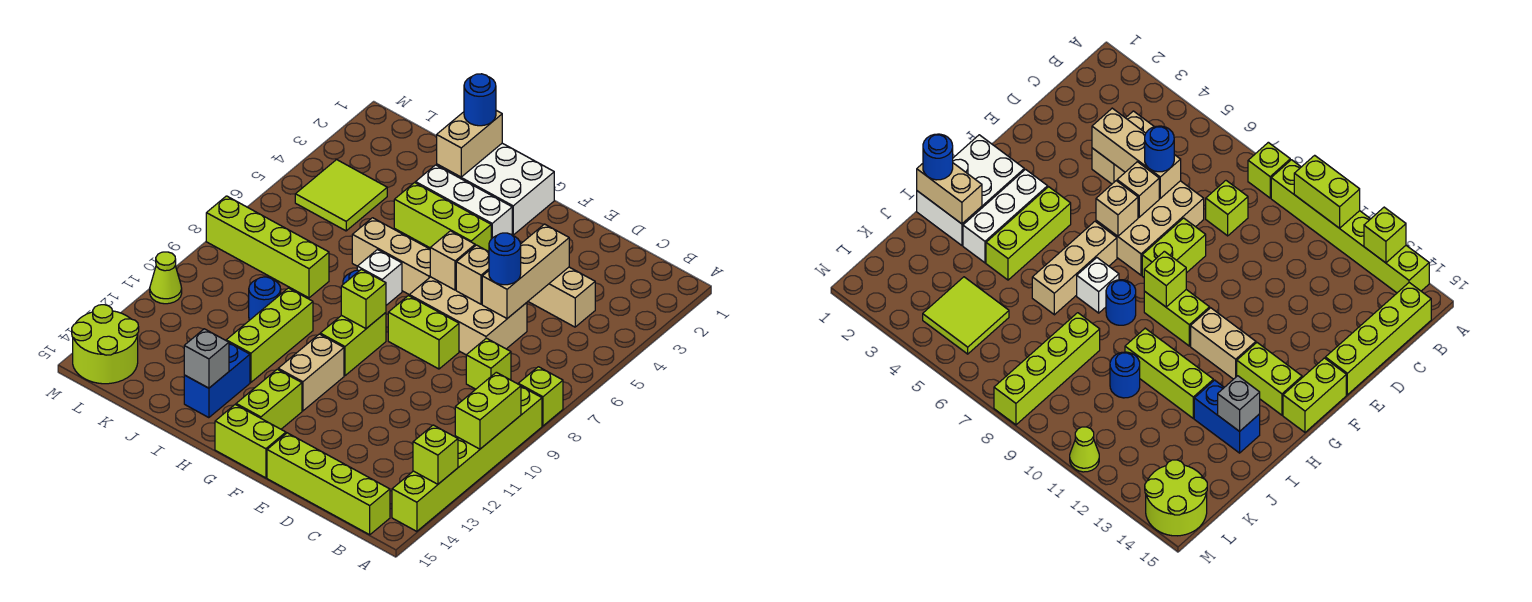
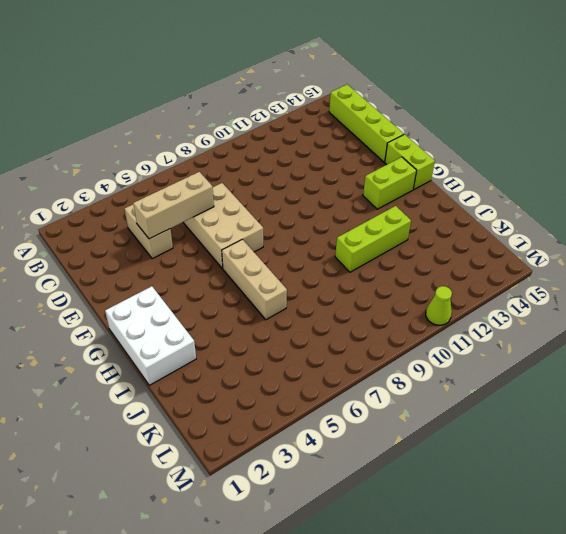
none -> lime 1x1 brick [518,367,563,426]
none -> lime 1x6 brick [392,386,542,531]
none -> lime 1x1 brick [466,338,511,389]
none -> lime 1x2 brick [388,296,459,369]

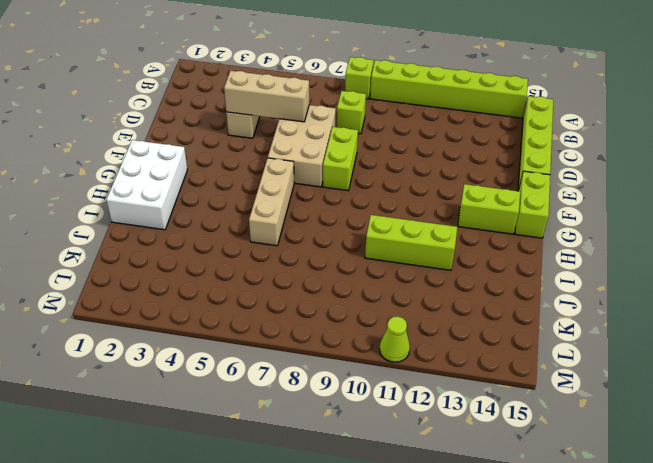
none -> white 1x3 brick [416,165,512,239]
none -> lime 1x3 brick [394,183,491,252]
none -> lime 1x2 brick [320,313,386,376]
none -> tan 1x2 brick [278,334,344,411]

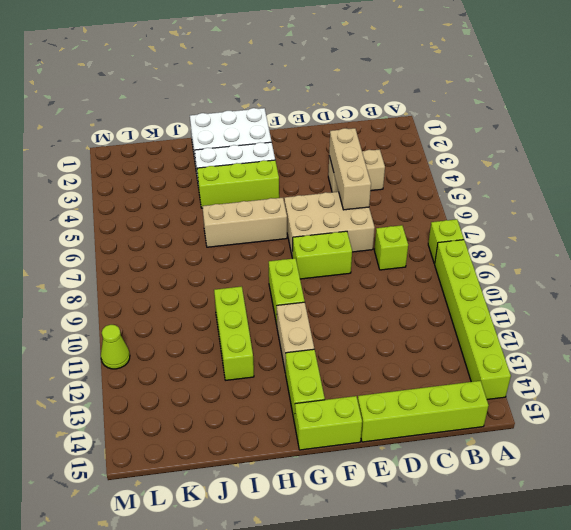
none -> white 1x1 brick [357,250,402,305]
none -> blue 1x1 round brick [1106,280,1136,325]
none -> blue 1x2 brick [184,343,250,418]
none -> lime 1x4 brick [206,196,329,298]

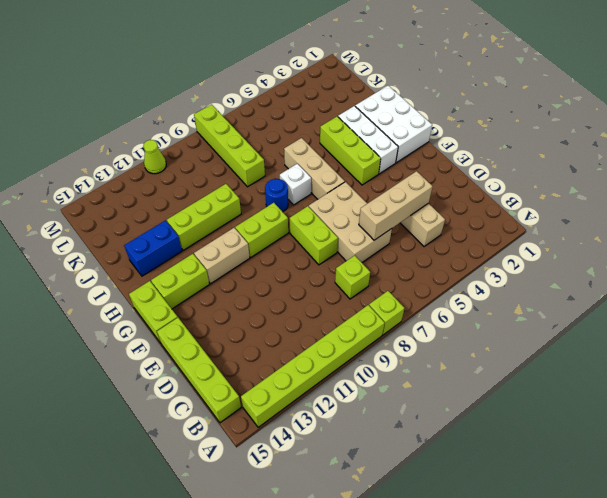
none -> blue 1x1 round brick [249,277,281,320]
none -> lime 2x2 tile [295,160,387,231]
none -> lime 2x2 round brick [72,305,139,384]
none -> lime 1x2 brick [455,372,521,449]

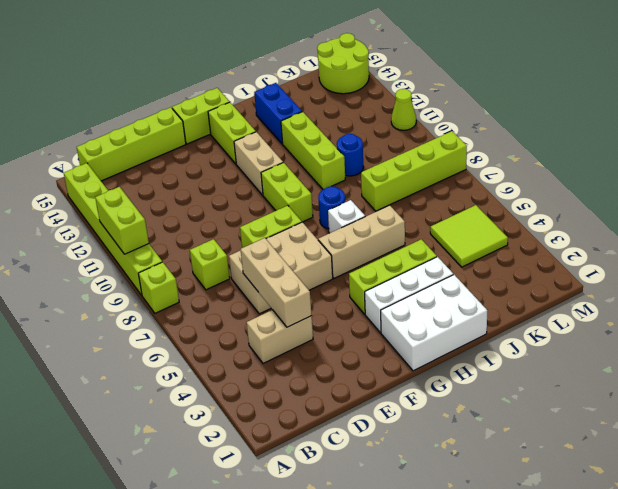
none -> lime 1x1 brick [413,425,458,484]
none -> tan 1x1 brick [456,245,489,304]
none -> tan 1x1 brick [430,231,475,290]
none -> lime 1x1 brick [341,269,386,328]

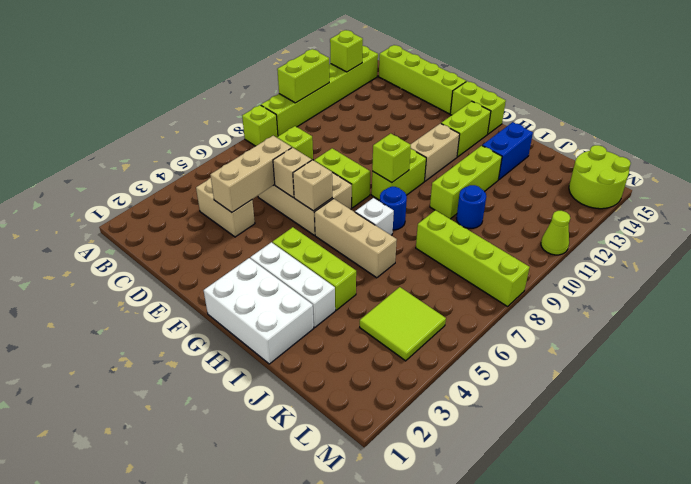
none -> tan 1x2 brick [437,110,502,177]
none -> grey 1x1 brick [184,329,229,388]
none -> blue 1x1 round brick [489,233,521,285]
none -> blue 1x1 round brick [464,74,496,126]

